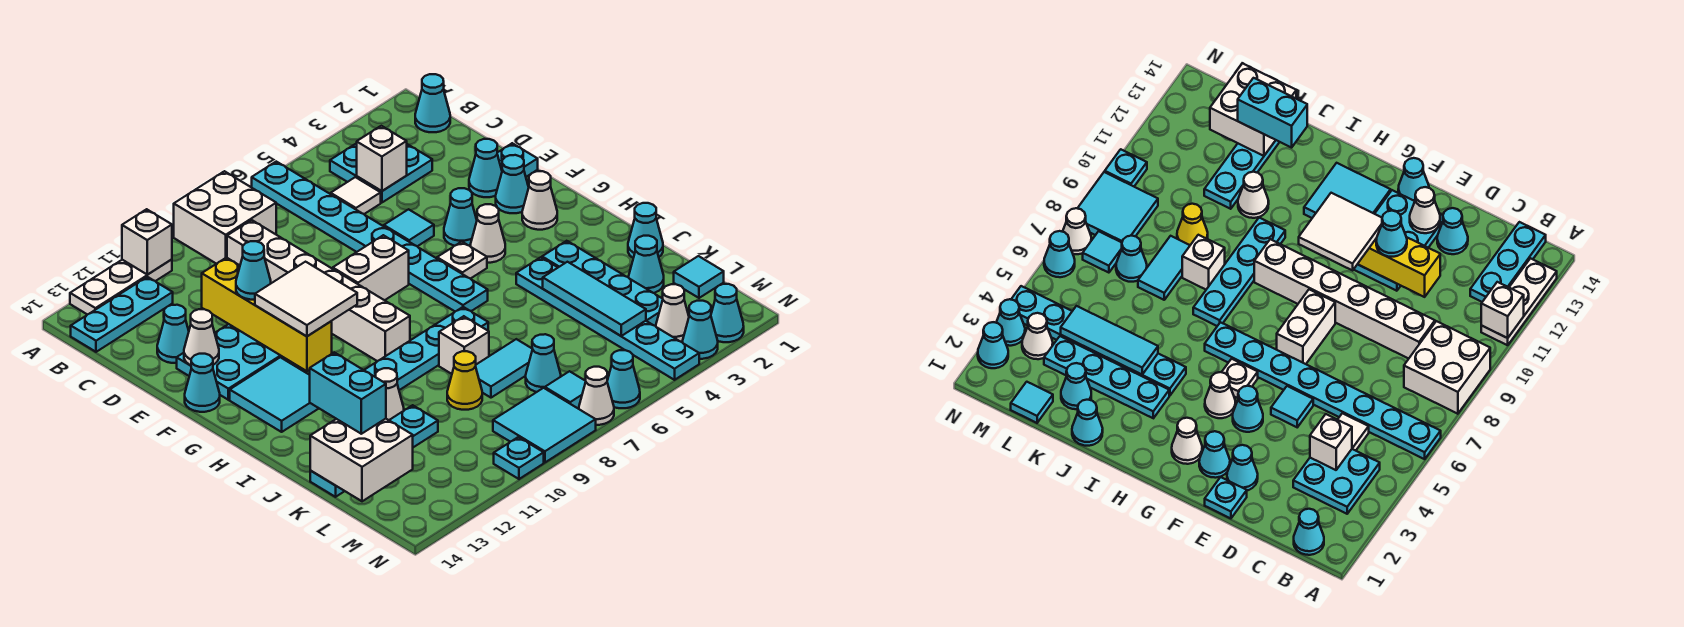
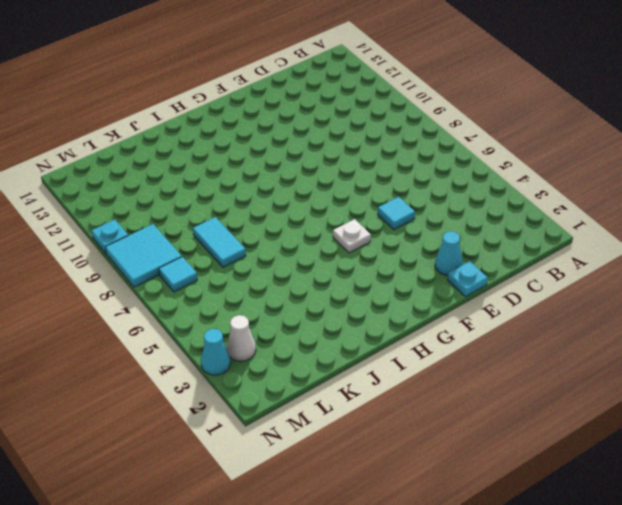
none -> cyan 1x8 plate [252,162,488,311]
none -> white 2x2 brick [174,171,276,264]
none -> white 1x3 plate [70,259,172,315]
none -> cyan 1x1 cone [415,74,450,132]

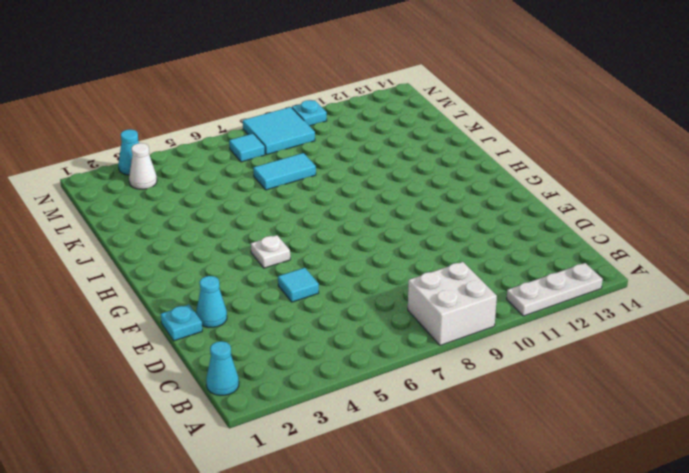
none -> cyan 1x8 plate [252,162,488,311]
none -> cyan 2x2 plate [330,143,432,203]
none -> cyan 1x3 plate [71,277,173,352]
none -> white 1x1 tile [331,177,381,214]

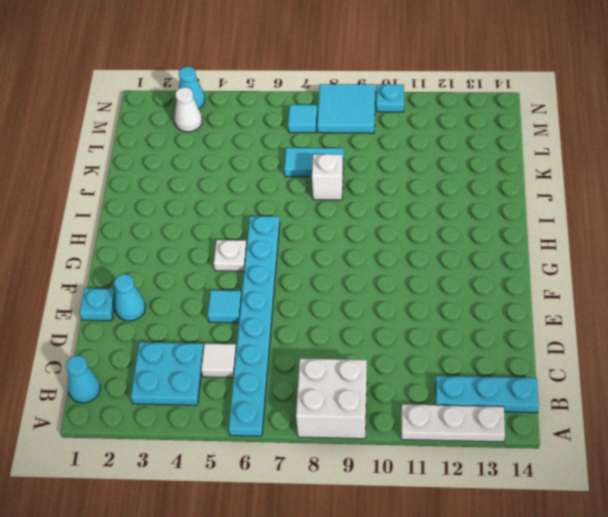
none -> white 1x6 brick [227,220,410,361]
none -> cyan 1x1 cone [157,305,189,363]
none -> cyan 2x3 plate [177,324,289,400]
none -> cyan 1x1 cone [496,155,529,213]

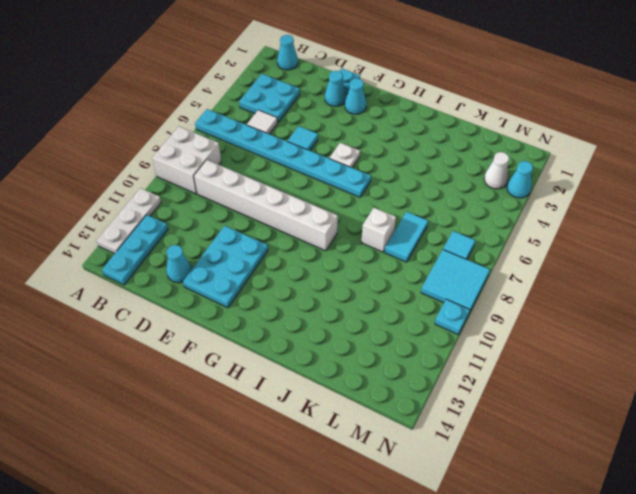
none -> cyan 1x1 cone [444,188,477,246]
none -> white 1x2 brick [333,235,409,300]
none -> cyan 1x1 cone [185,354,220,412]
none -> white 1x1 cone [522,171,557,230]

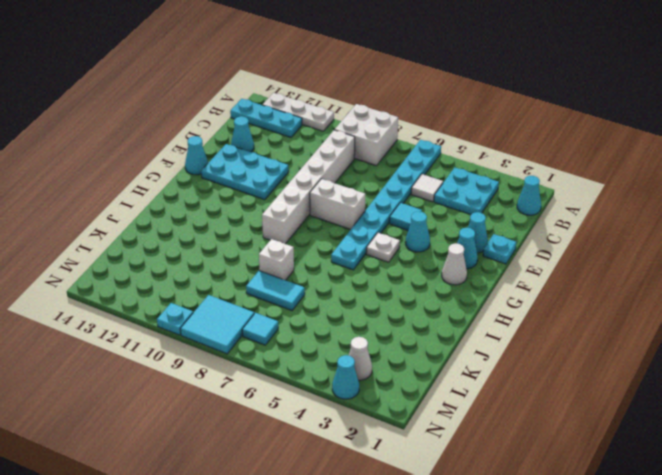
none -> white 1x1 cone [470,204,505,263]
none -> cyan 2x2 tile [230,357,319,432]
none -> cyan 1x4 plate [542,241,663,326]
none -> cyan 1x6 plate [516,257,699,380]

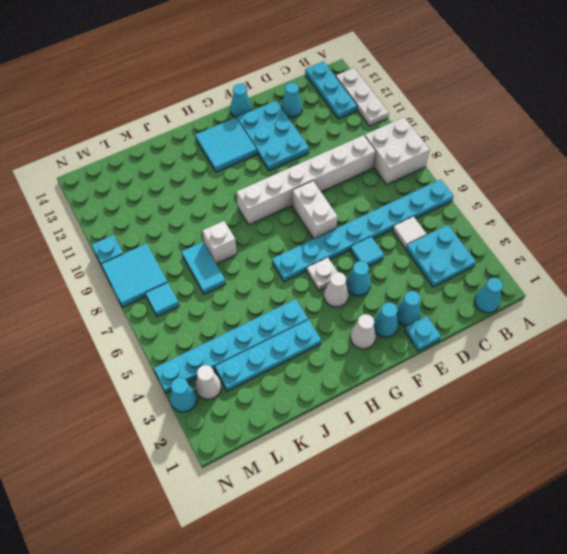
none -> cyan 1x4 plate [364,307,488,390]
none -> cyan 1x1 cone [628,203,663,258]
none -> white 1x1 cone [376,368,404,420]
none -> cyan 1x1 cone [629,236,664,293]

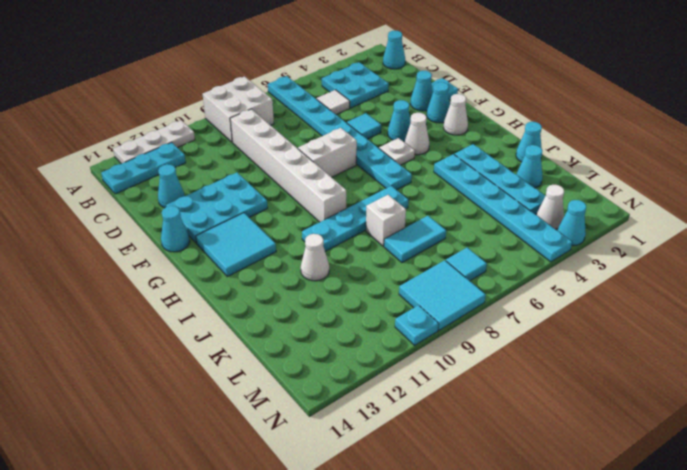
none -> yellow 1x1 cone [447,351,482,410]
none -> cyan 1x4 plate [310,405,438,497]
none -> cyan 1x1 tile [674,256,724,298]
none -> cyan 1x1 cone [526,334,561,392]

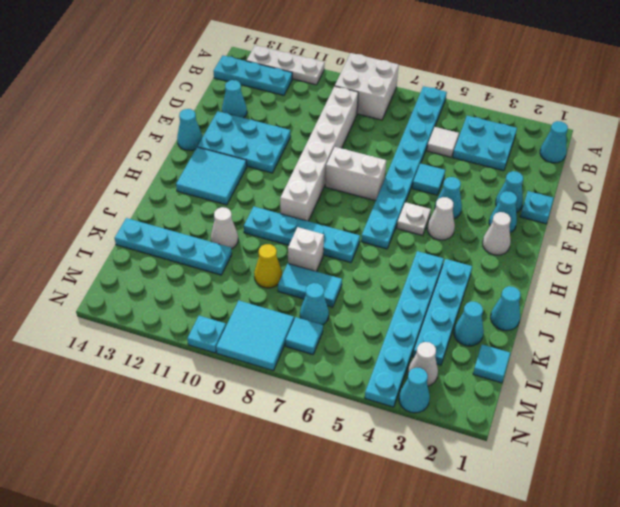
none -> cyan 1x1 cone [711,284,744,342]
none -> cyan 1x1 cone [607,350,640,408]
none -> white 1x1 cone [579,367,614,425]
none -> white 1x1 brick [122,209,172,275]

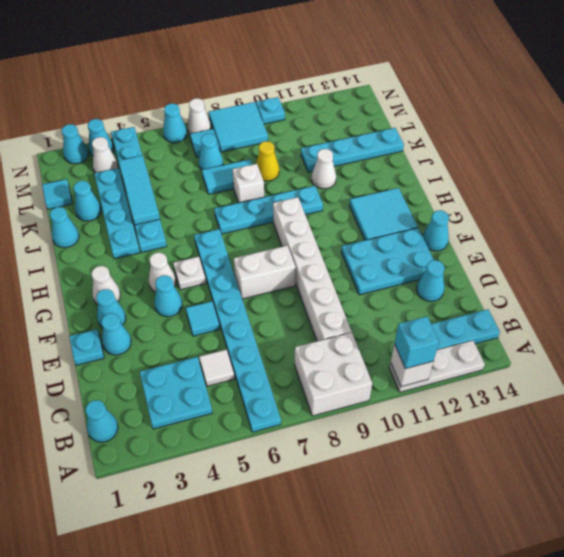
cyan 1x1 brick [394,317,439,369] -> none
none -> white 1x1 brick [357,126,407,191]
none -> yellow 1x4 brick [202,258,332,371]
none -> white 1x1 cone [184,309,219,365]
none -> white 2x2 brick [310,419,413,501]

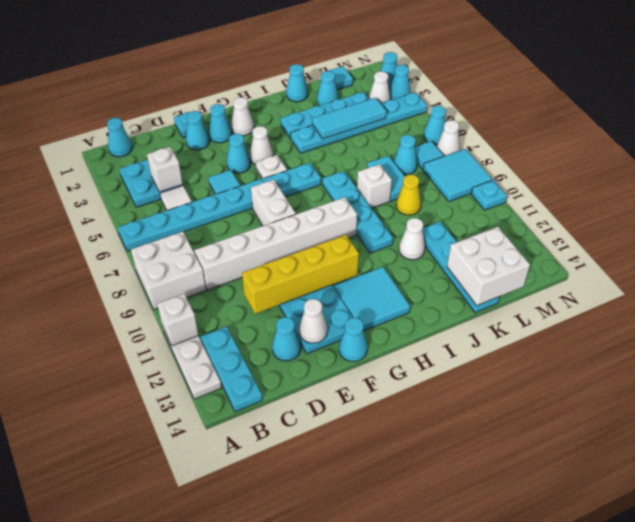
none -> cyan 1x1 cone [236,241,271,300]
none -> white 2x2 tile [255,262,357,336]
none -> cyan 1x2 brick [310,352,386,434]

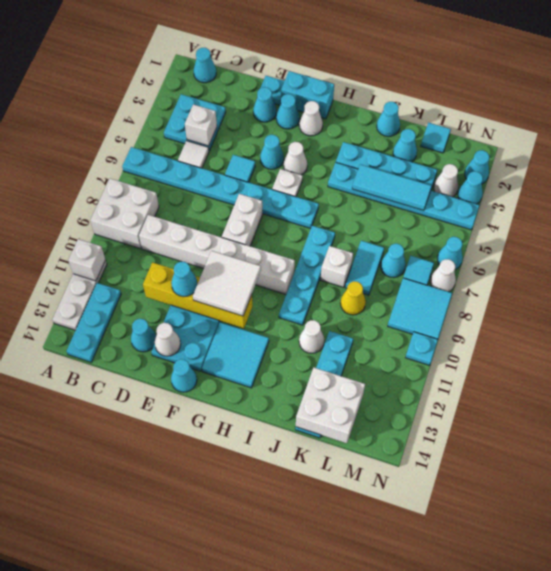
cyan 1x2 brick [281,71,334,119] -> cyan 1x2 brick moved to [310,352,386,434]

